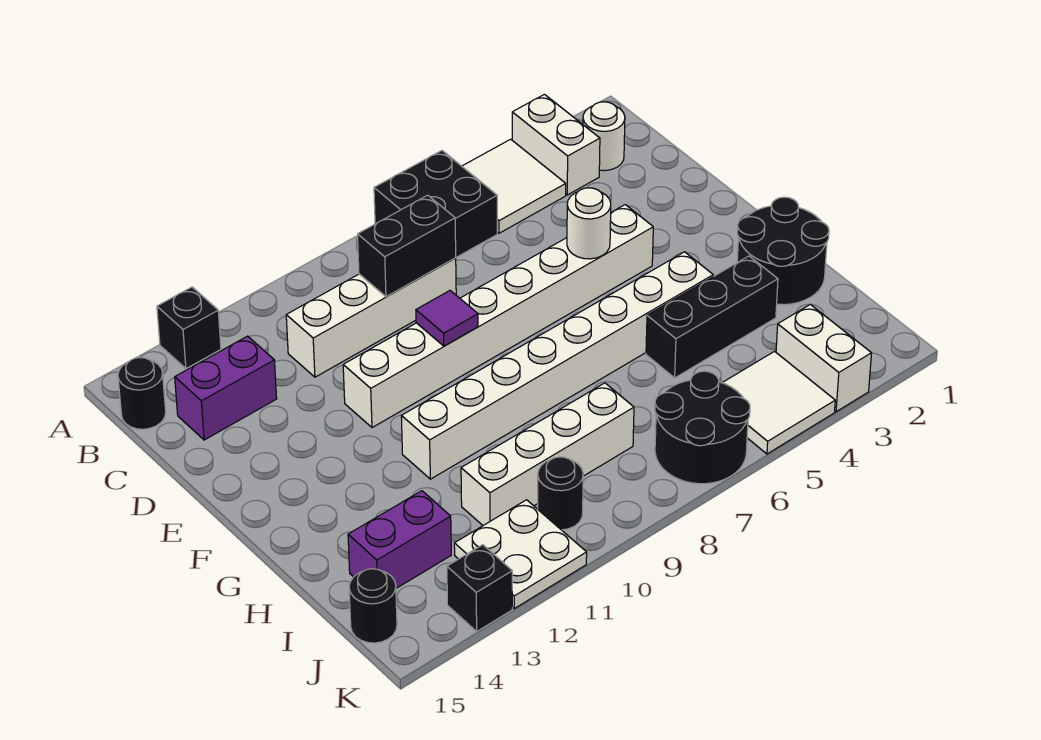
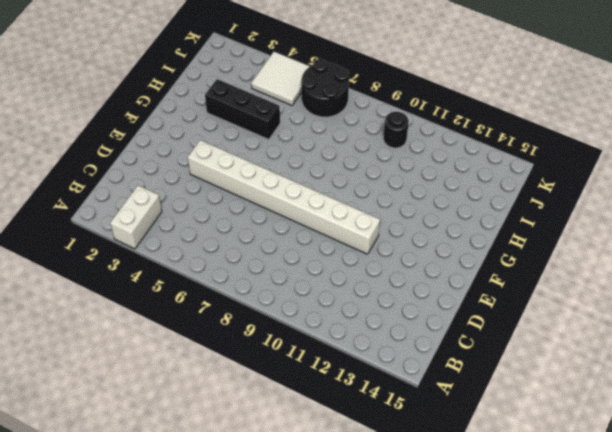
none -> white 2x2 tile [462,139,566,233]
none -> black 2x2 brick [374,151,497,257]
none -> black 1x1 brick [157,287,221,369]

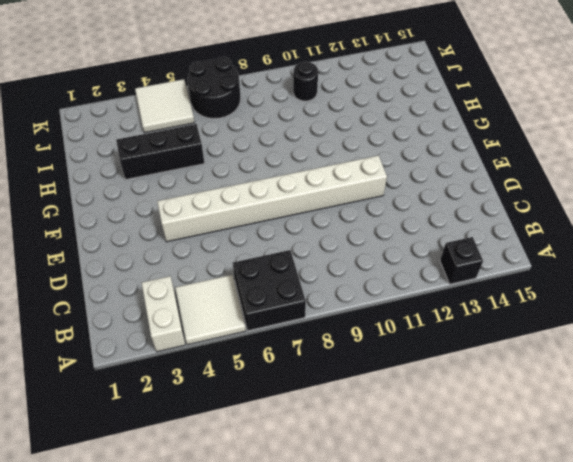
none -> white 1x1 round brick [583,102,625,171]
none -> black 1x1 round brick [118,357,166,429]
none -> white 1x4 brick [286,258,456,377]

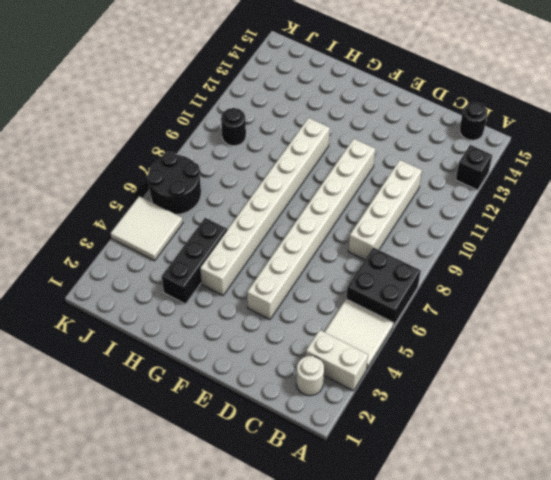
none -> purple 1x2 brick [175,336,277,440]
none -> black 2x2 round brick [737,197,829,305]
none -> white 1x4 brick [461,383,634,525]

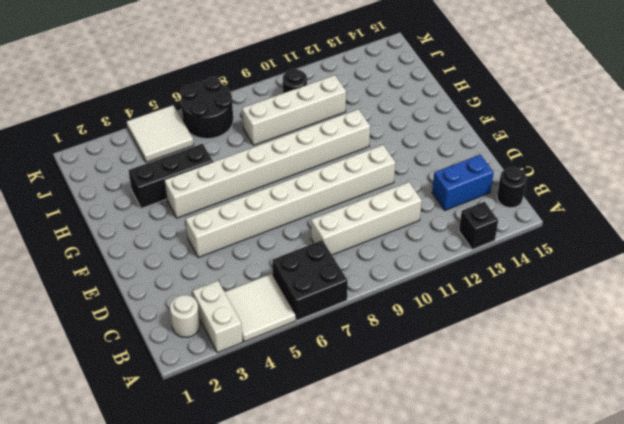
blue 1x2 brick [432,155,494,210] -> purple 1x2 brick [175,336,277,440]
none -> black 2x2 round brick [737,197,829,305]
none -> purple 1x2 brick [348,491,451,588]
none -> white 1x2 brick [776,304,872,412]

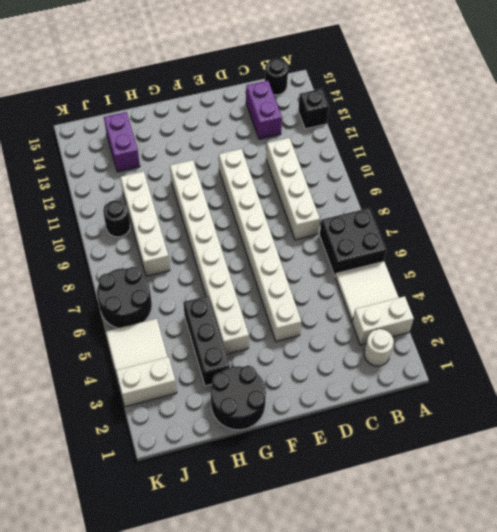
none -> white 2x2 plate [454,500,587,608]
none -> black 1x1 round brick [349,569,397,643]
none -> black 1x1 brick [447,545,512,631]

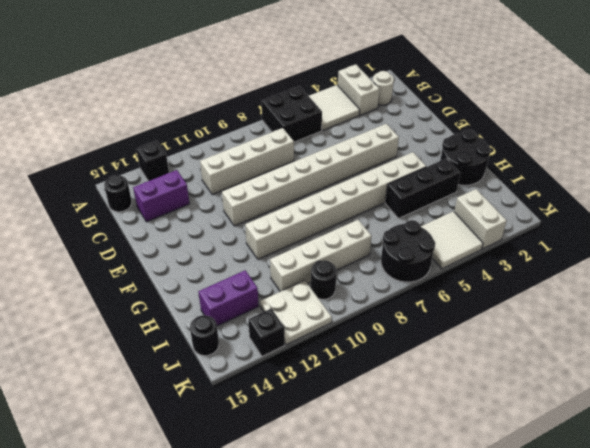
none -> black 1x2 brick [358,195,456,297]
none -> white 1x1 round brick [567,188,611,259]
none -> purple 1x1 tile [416,291,478,346]

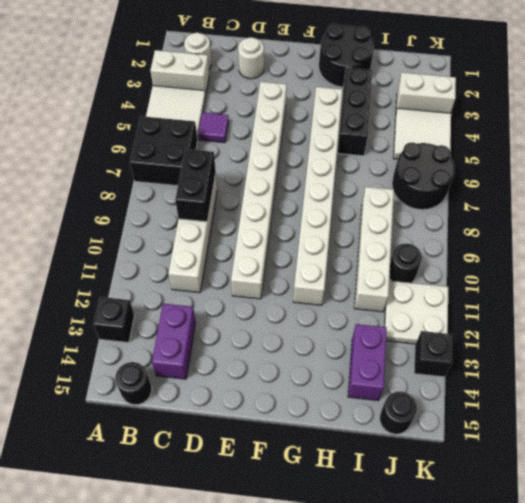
purple 1x1 tile [198,113,229,143] -> purple 1x1 tile moved to [416,291,478,346]
white 1x1 round brick [238,37,264,79] -> white 1x1 round brick moved to [567,188,611,259]

